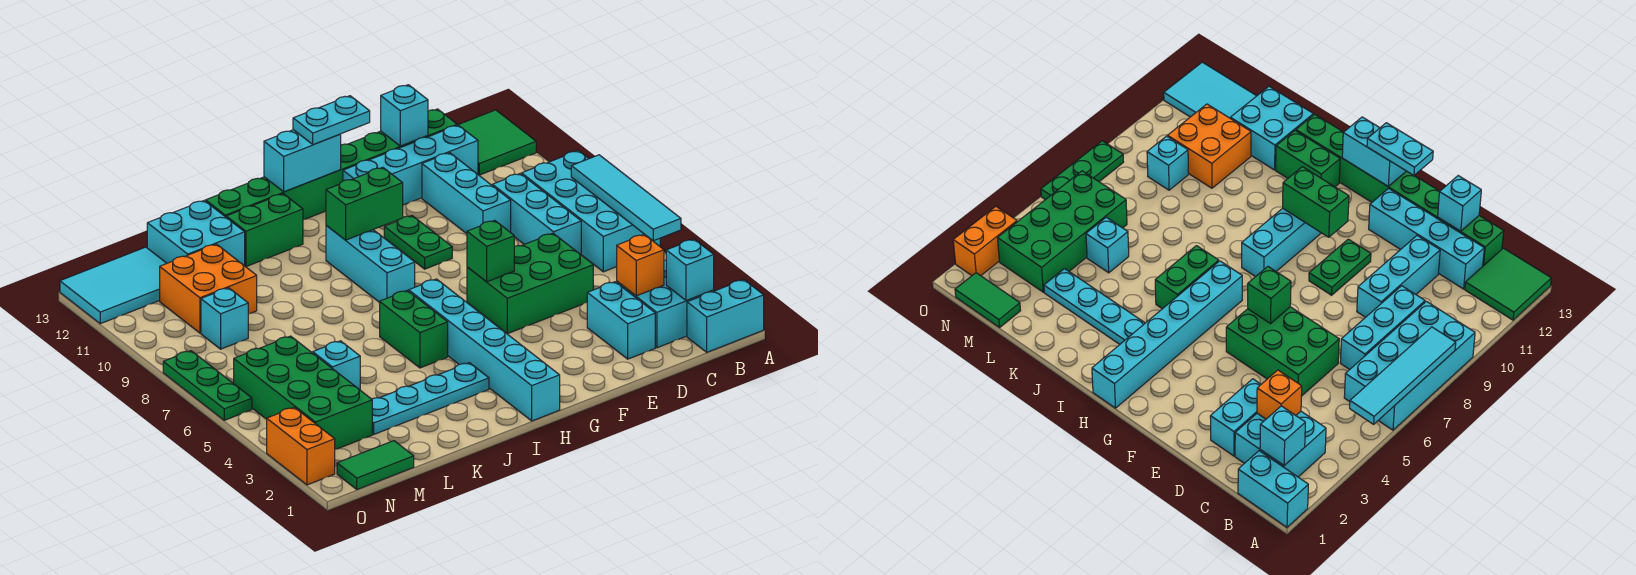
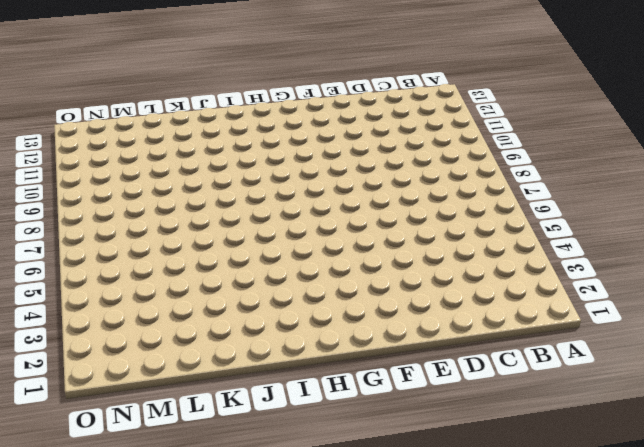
none -> cyan 1x2 brick [687,280,764,352]
none -> cyan 2x4 brick [522,151,660,272]
none -> green 2x2 tile [459,110,536,175]
none -> cyan 2x2 brick [617,260,714,348]

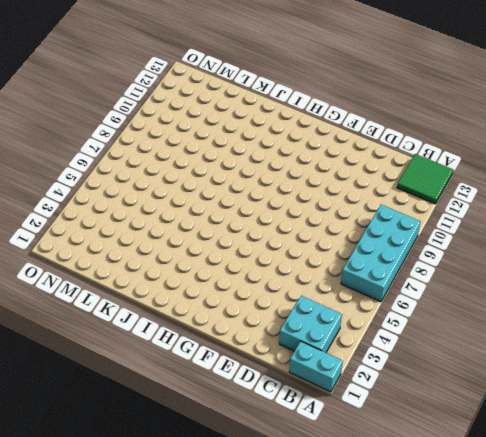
none -> cyan 1x3 brick [492,174,581,255]
none -> cyan 1x4 brick [343,125,478,205]
none -> green 1x8 brick [206,109,457,220]
none -> cyan 1x2 brick [587,282,655,359]

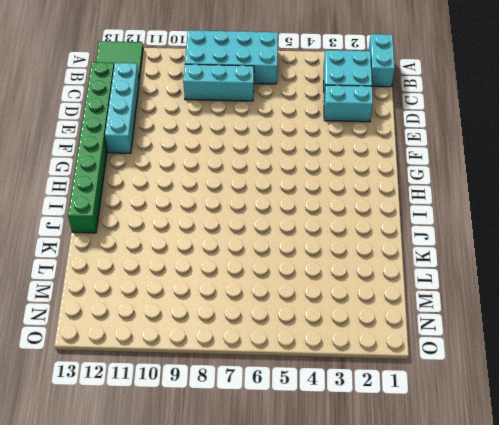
none -> green 2x3 brick [467,233,593,334]
none -> cyan 1x3 brick [422,153,511,234]
none -> green 1x2 plate [384,216,452,269]
none -> cyan 1x6 brick [409,279,560,421]

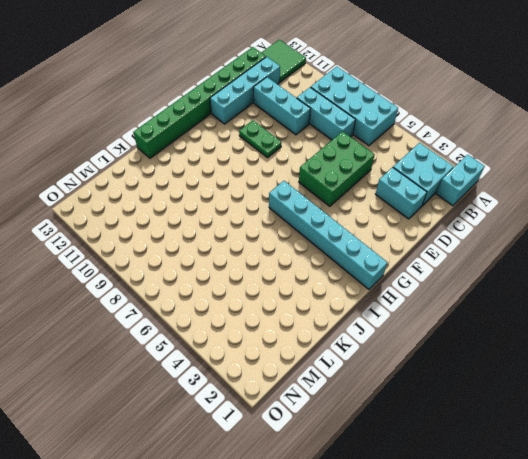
none -> cyan 1x3 brick [326,226,415,302]
none -> cyan 1x4 plate [372,363,489,434]
none -> green 1x2 brick [380,291,448,368]
none -> green 1x2 brick [226,194,303,266]

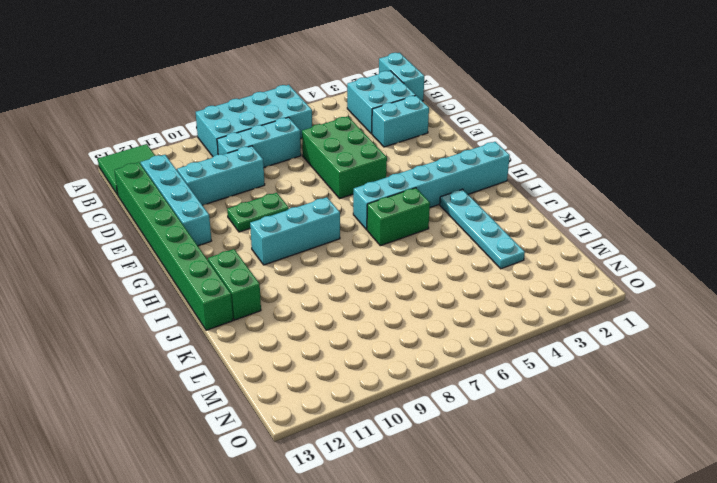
none -> cyan 2x2 brick [147,201,245,266]
none -> cyan 1x1 brick [313,341,360,390]
none -> orange 2x2 brick [160,244,257,333]
none -> green 1x2 tile [337,441,414,489]

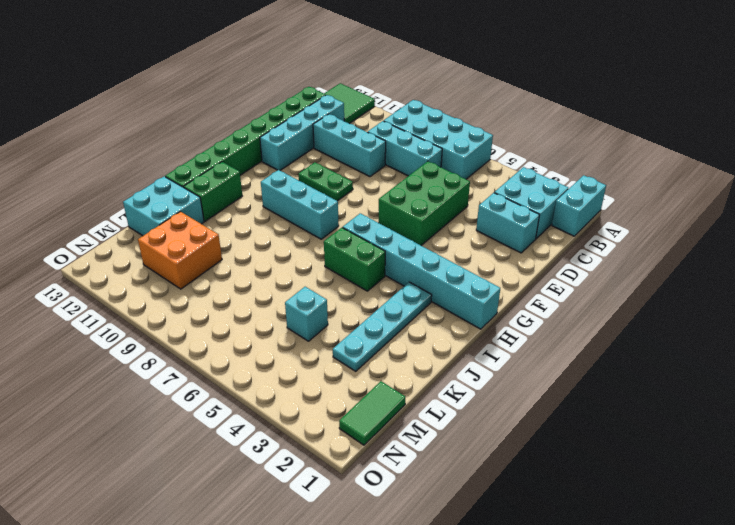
none -> green 2x4 brick [234,336,372,449]
none -> cyan 1x1 brick [201,288,248,349]
none -> cyan 2x3 tile [60,247,167,324]
none -> orange 1x2 brick [267,407,335,485]

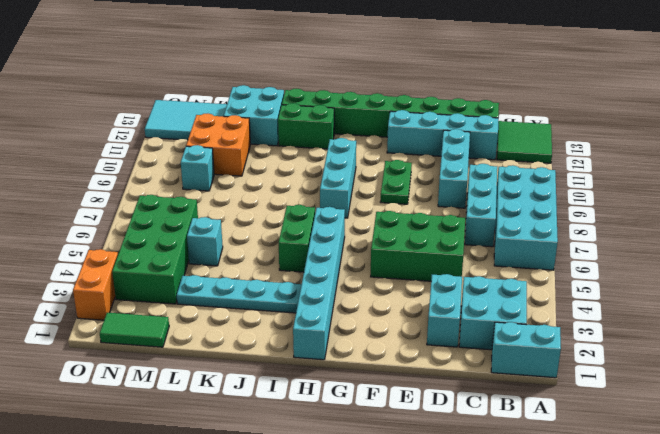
none -> green 1x3 plate [163,351,252,420]
none -> cyan 1x4 tile [571,155,681,241]
none -> cyan 1x1 brick [666,239,714,301]
none -> orange 1x1 brick [617,235,664,296]

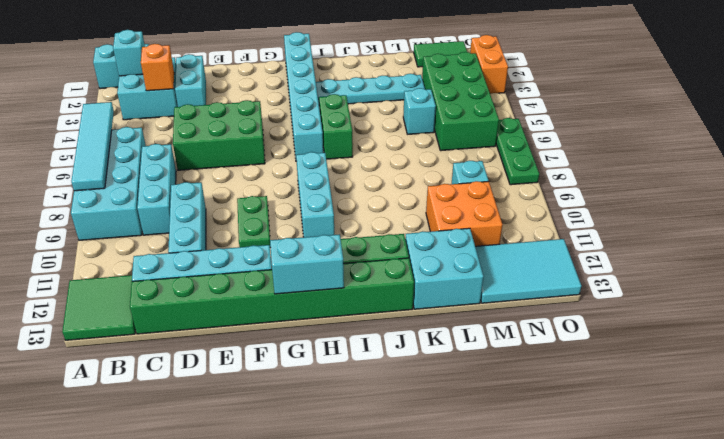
none -> cyan 1x1 brick [381,85,428,146]
none -> green 1x1 brick [467,220,514,282]
none -> green 1x2 brick [326,167,403,240]
none -> cyan 1x2 plate [293,96,370,145]

